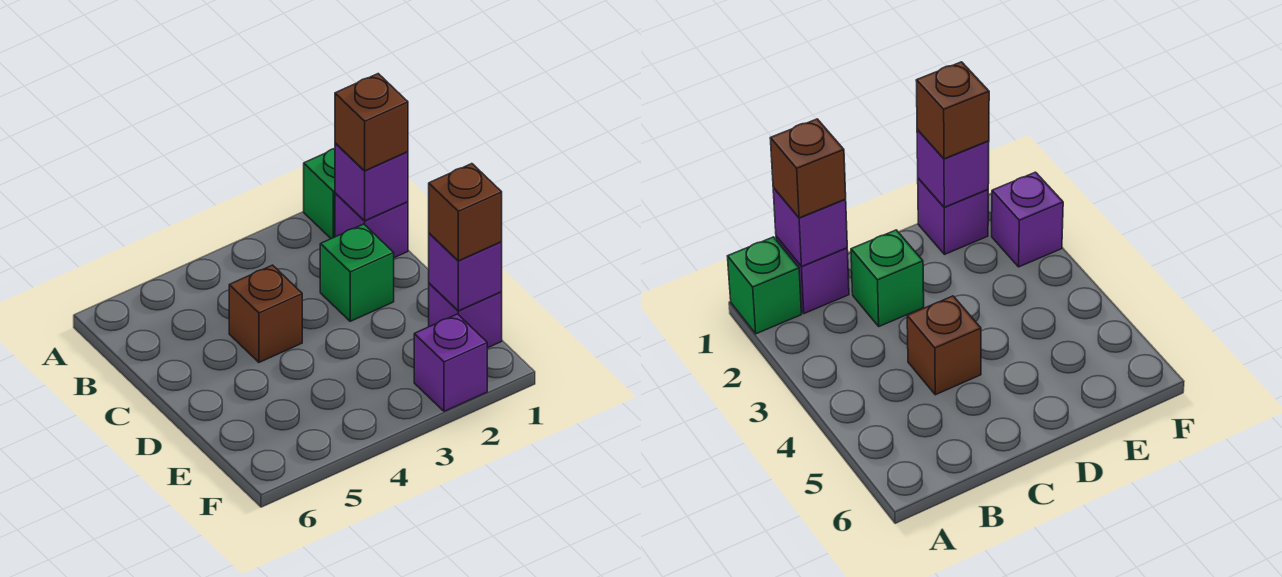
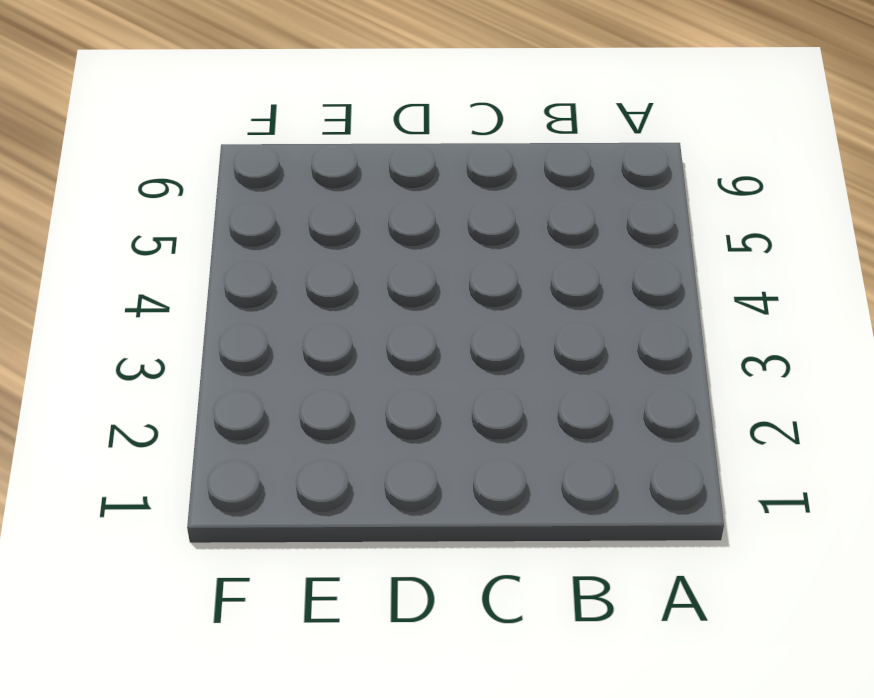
none -> green 1x1 brick [304,149,335,239]
none -> purple 1x1 brick [335,193,408,258]

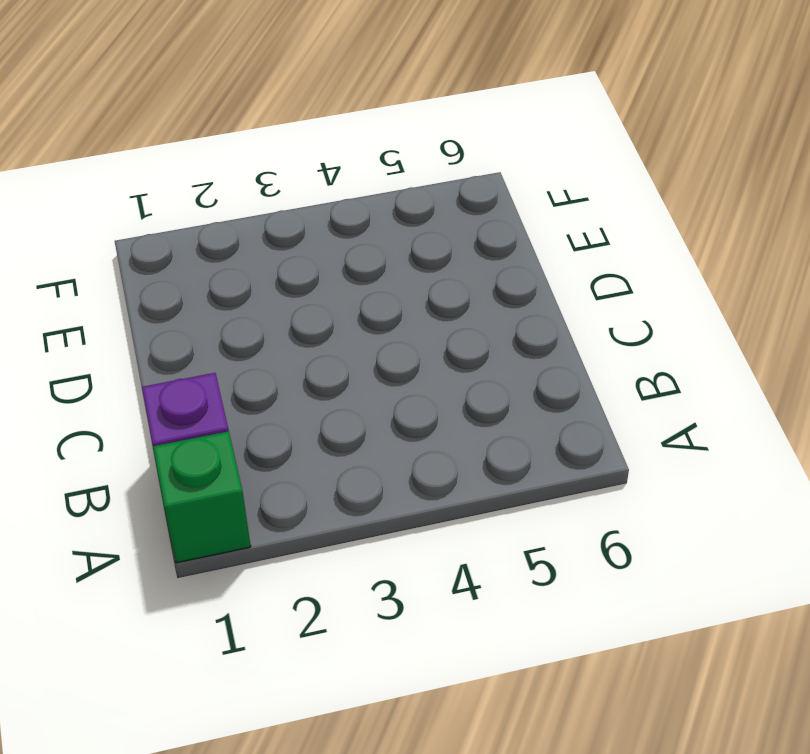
none -> green 1x1 brick [320,224,394,321]
none -> brown 1x1 brick [229,265,302,362]

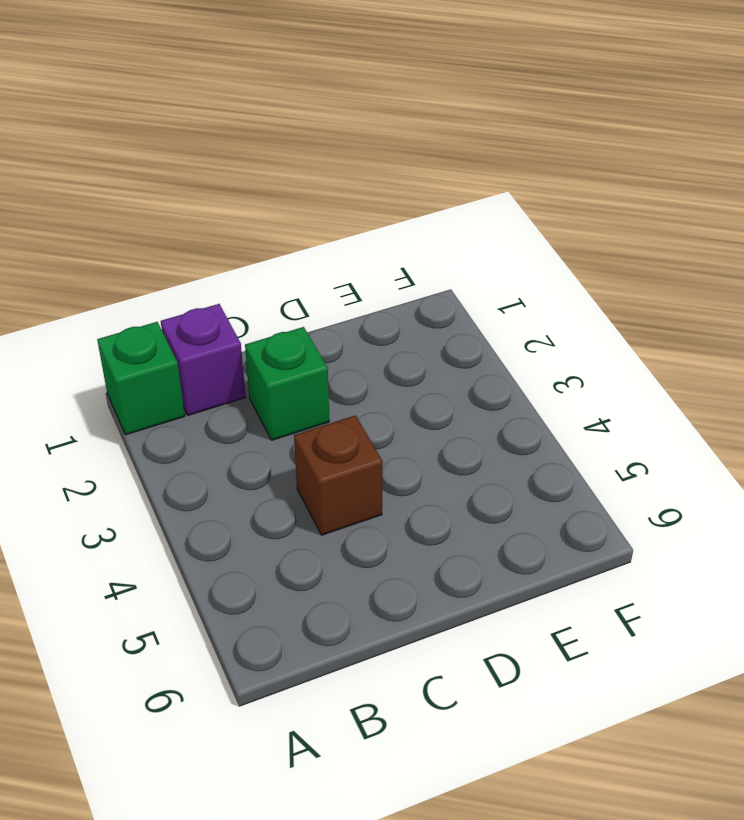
none -> purple 1x1 brick [429,283,502,348]
none -> purple 1x1 brick [414,314,487,411]

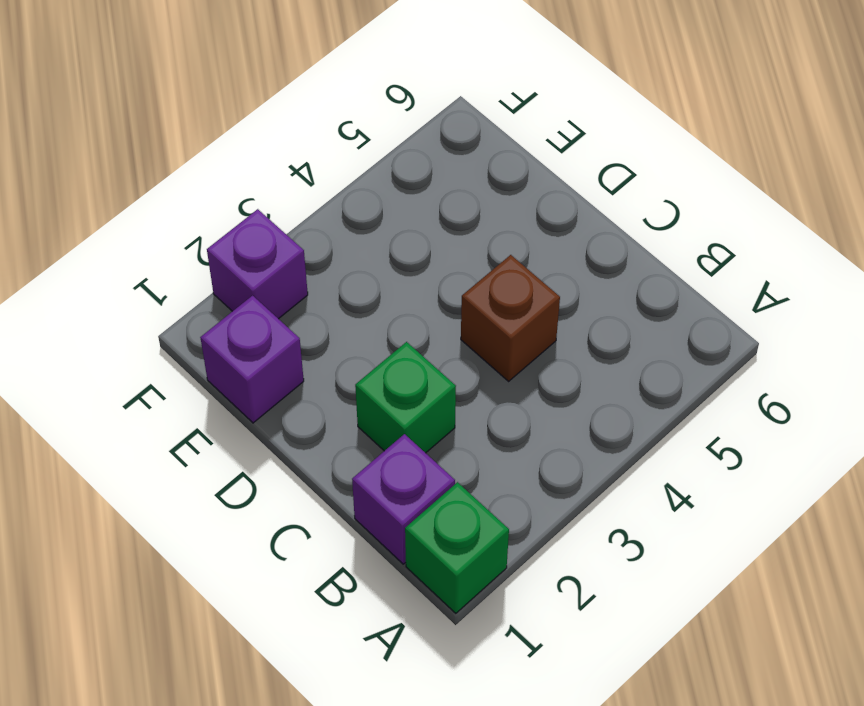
none -> purple 1x1 brick [335,143,408,221]
none -> purple 1x1 brick [429,233,502,311]

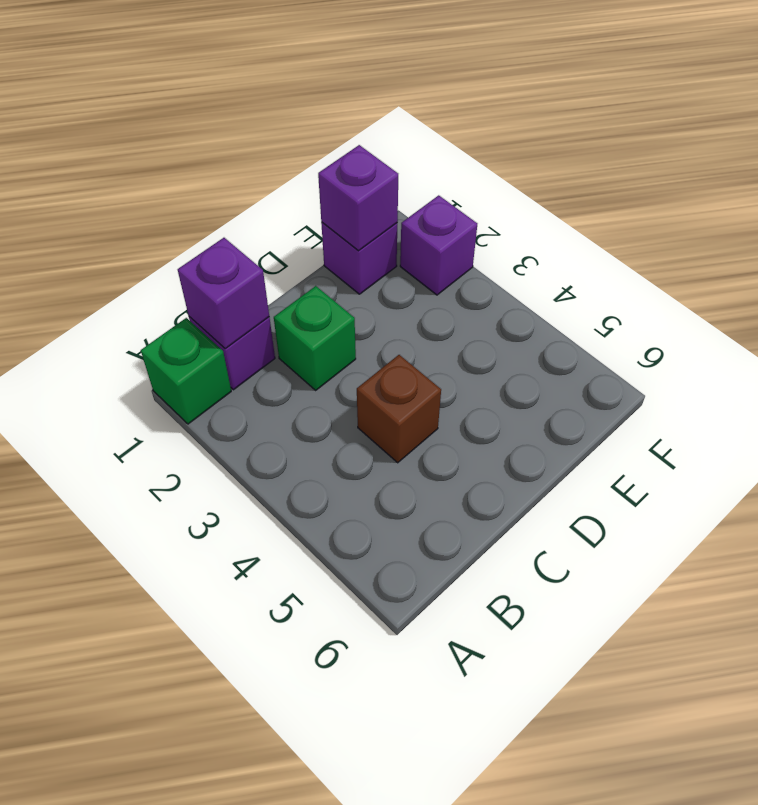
none -> brown 1x1 brick [335,74,408,171]
none -> brown 1x1 brick [429,164,502,261]

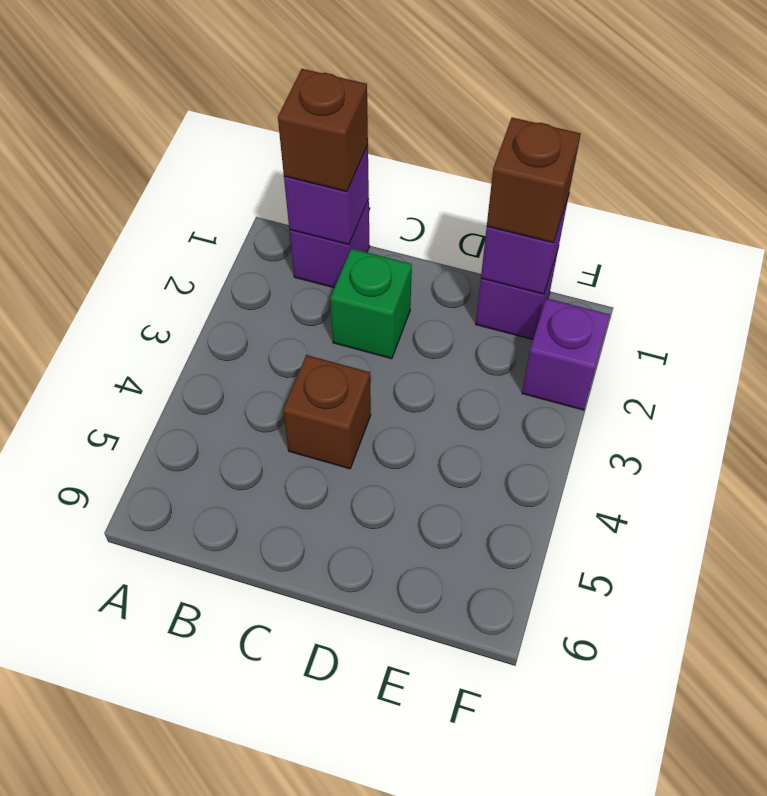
none -> green 1x1 brick [304,149,335,239]

